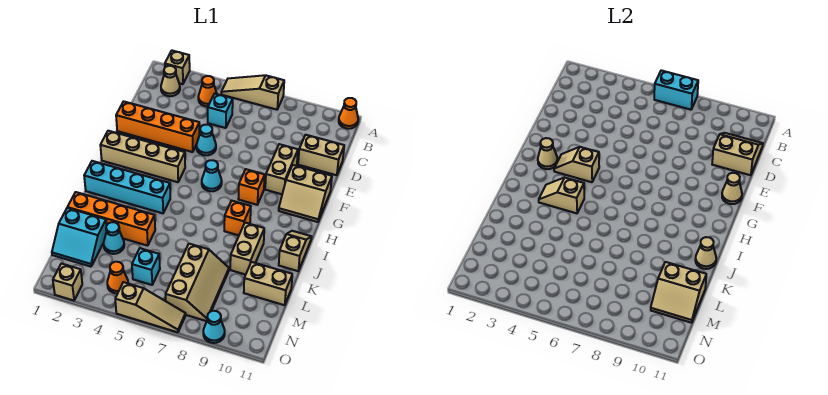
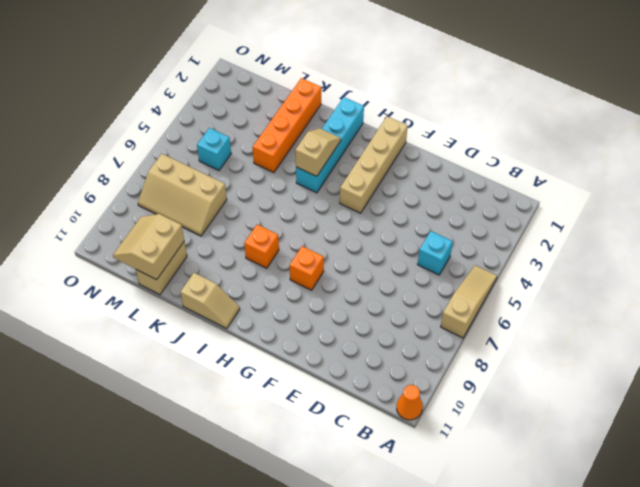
none -> tan 1x1 brick [165,51,190,84]
none -> tan 1x1 cone [161,66,180,96]
none -> orange 1x1 cone [198,76,217,107]
none -> tan 1x2 brick [298,135,344,175]

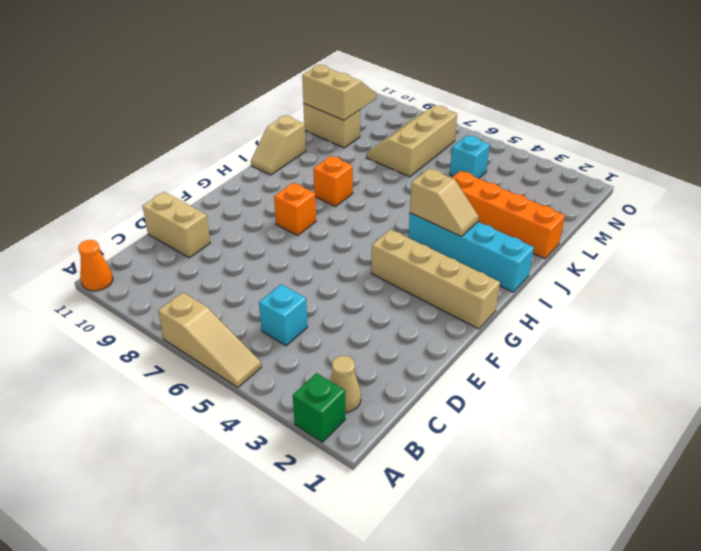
green 1x1 brick [293,373,345,442] -> tan 1x1 brick [165,51,190,84]
none -> orange 1x1 cone [198,76,217,107]
none -> orange 1x4 brick [116,101,199,152]
none -> cyan 1x1 cone [196,125,216,155]
none -> tan 1x2 brick [265,144,298,194]

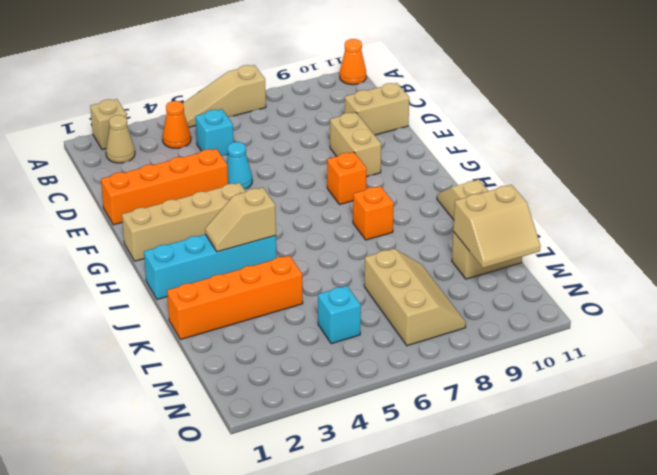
none -> tan 2x2 slope [279,165,332,222]
none -> cyan 1x1 cone [202,160,222,191]
none -> tan 1x2 brick [230,223,264,275]
none -> cyan 2x2 slope [52,208,107,267]

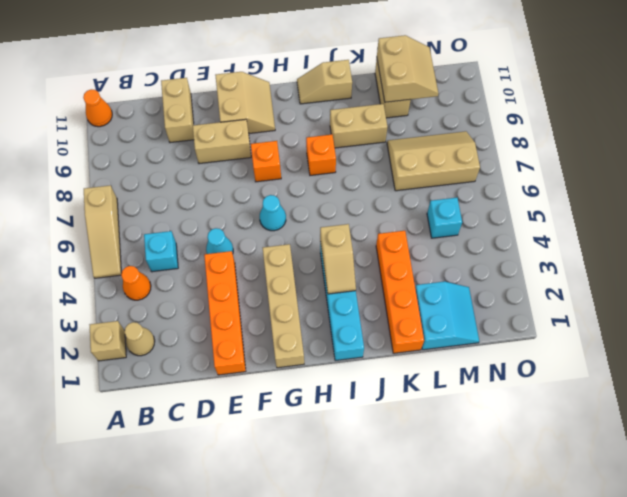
none -> cyan 1x1 cone [104,222,124,254]
none -> orange 1x1 cone [107,262,128,294]
none -> tan 1x1 brick [53,264,82,301]
none -> tan 1x3 slope [115,282,186,332]

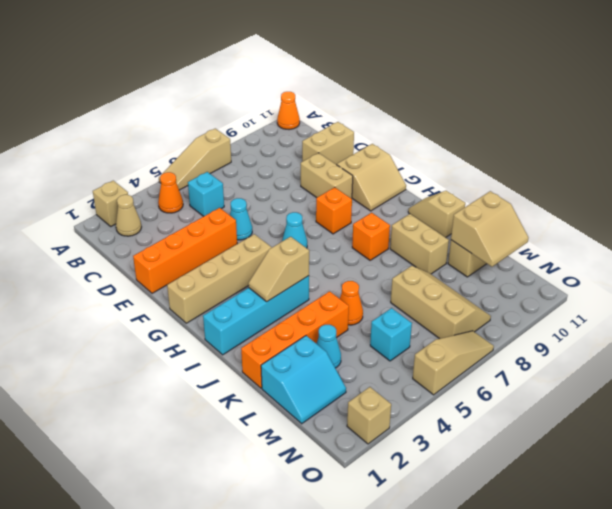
orange 1x1 cone [340,281,363,325] -> orange 1x1 cone moved to [107,262,128,294]
none -> cyan 1x1 cone [203,311,225,343]
none -> cyan 1x2 brick [654,70,698,110]
none -> tan 2x2 slope [712,133,763,175]
none -> tan 1x1 cone [722,173,742,204]

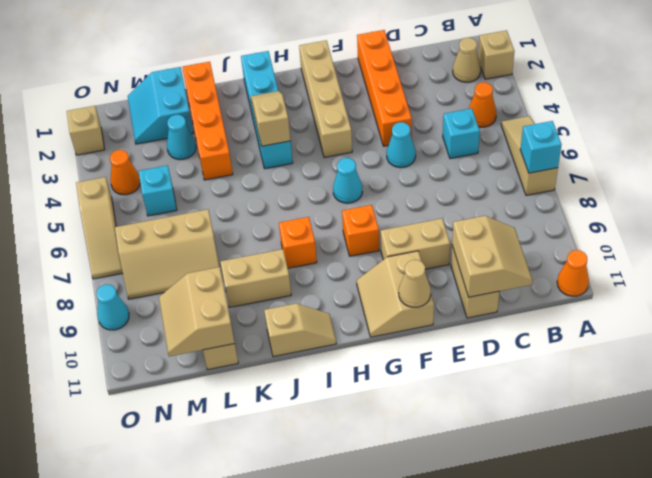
cyan 1x1 brick [520,121,562,173] -> cyan 1x2 brick [654,70,698,110]
none -> tan 1x1 cone [538,138,558,169]
none -> tan 1x2 slope [554,147,599,182]
none -> tan 1x1 cone [695,237,716,269]

